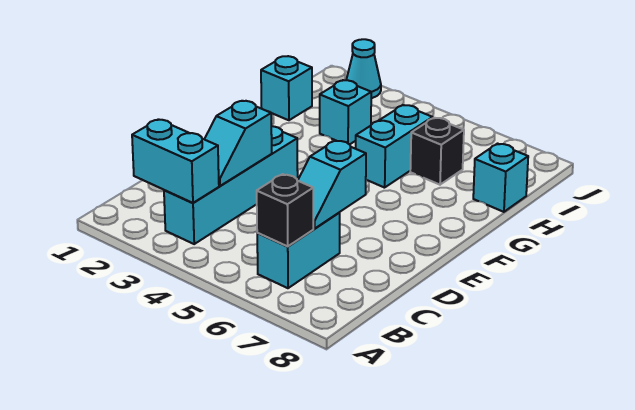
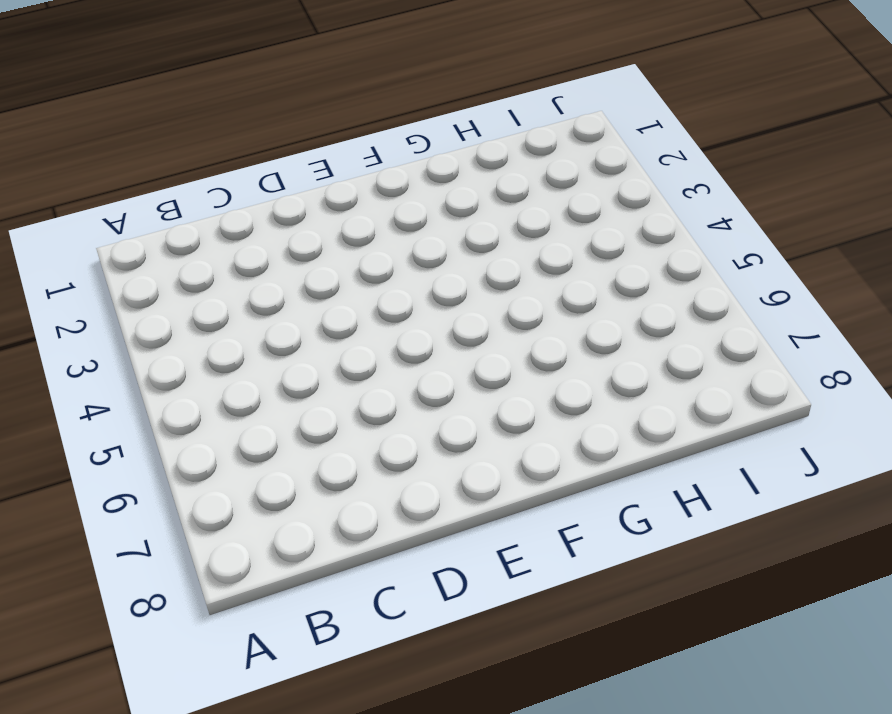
none -> cyan 1x4 brick [164,126,298,244]
none -> cyan 1x2 brick [257,212,340,288]
none -> cyan 1x2 brick [356,105,433,188]

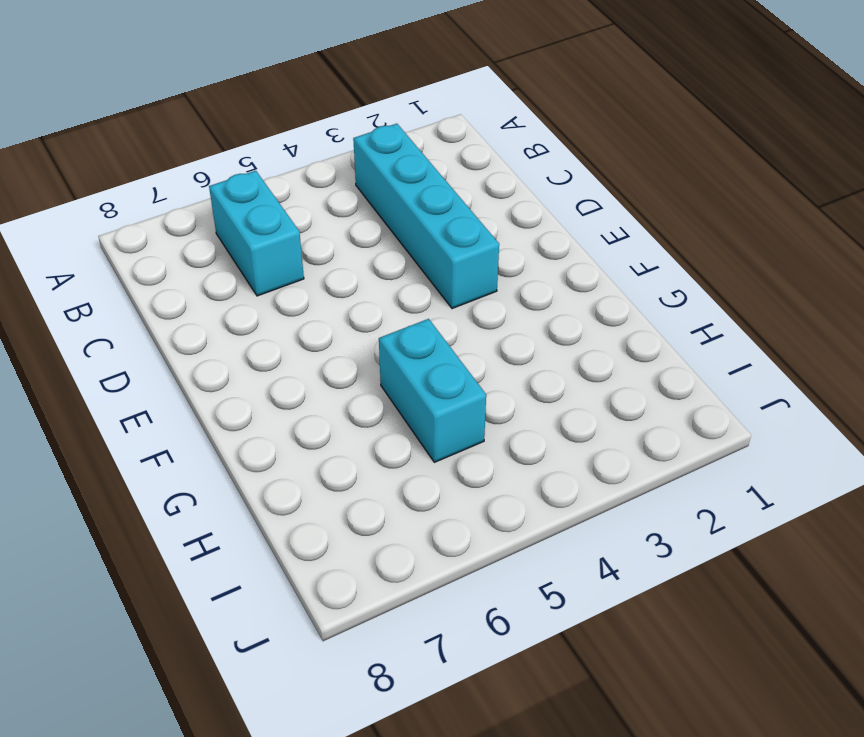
none -> cyan 1x1 brick [261,56,312,120]
none -> cyan 1x1 brick [320,80,371,145]
none -> black 1x1 brick [410,118,464,185]

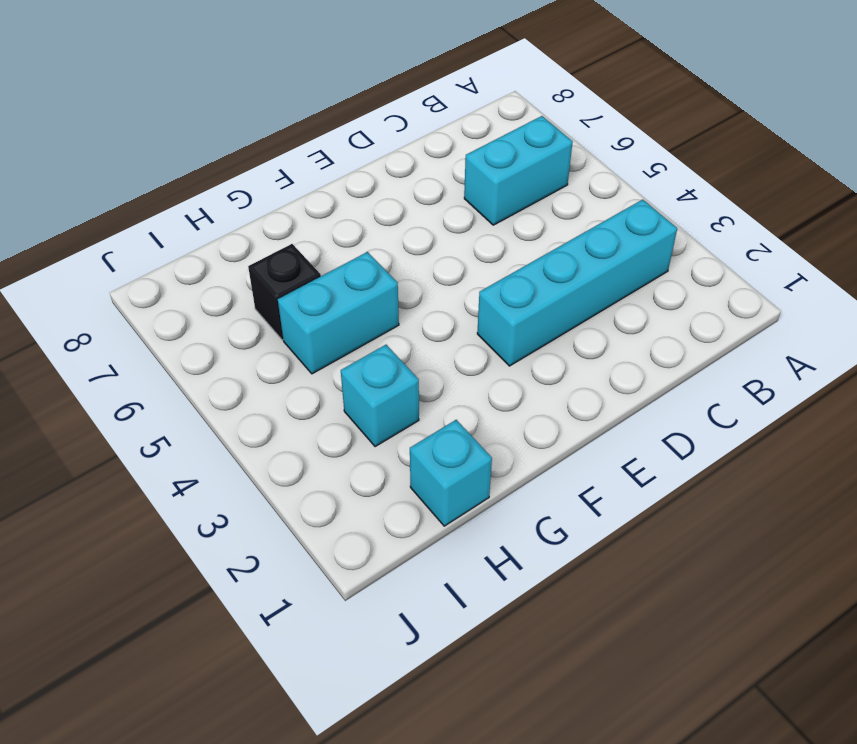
none -> cyan 1x1 brick [473,144,528,212]
none -> cyan 1x1 cone [346,39,381,98]
none -> cyan 1x2 brick [132,119,219,203]

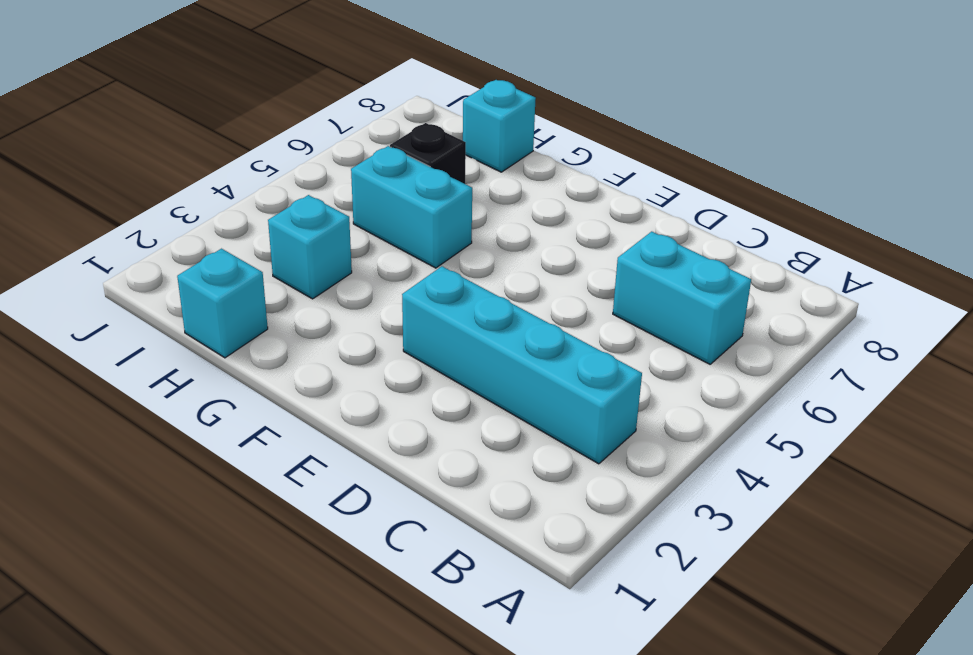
none -> cyan 1x1 cone [346,39,381,98]
none -> cyan 1x2 brick [132,119,219,203]
none -> black 1x1 brick [257,174,313,246]

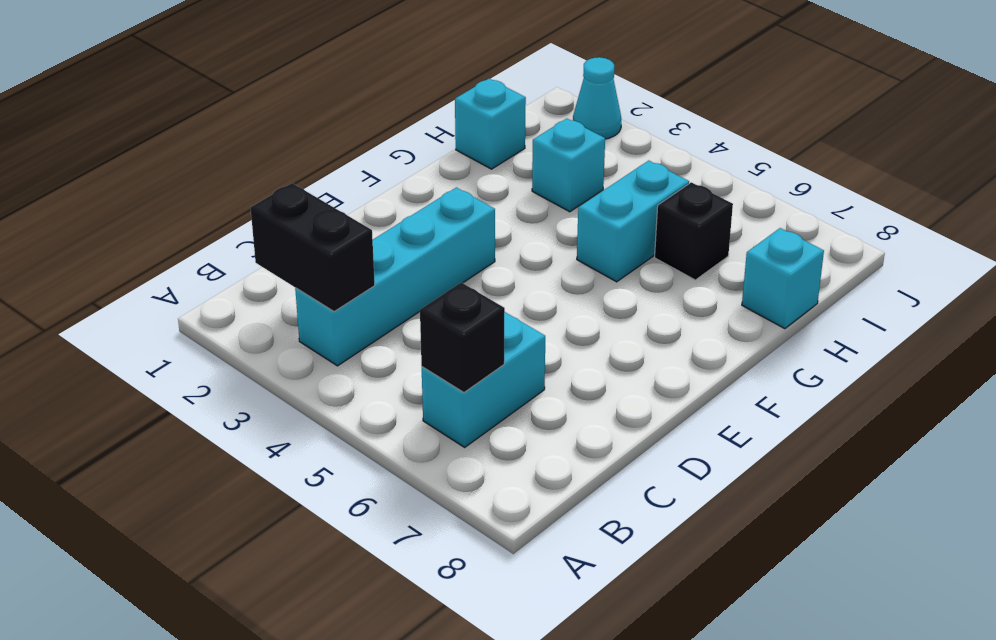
black 1x2 brick [251,183,375,312] -> cyan 1x2 brick [132,119,219,203]
none -> cyan 1x2 slope [204,101,272,186]
none -> cyan 1x2 slope [298,140,366,229]

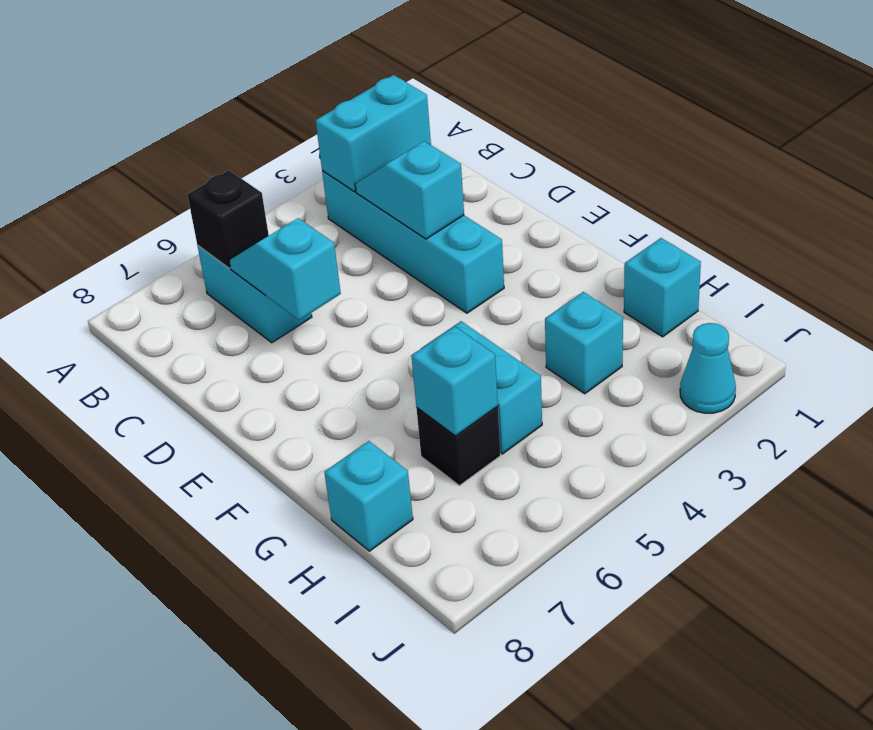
cyan 1x1 brick [412,326,498,436] -> none

